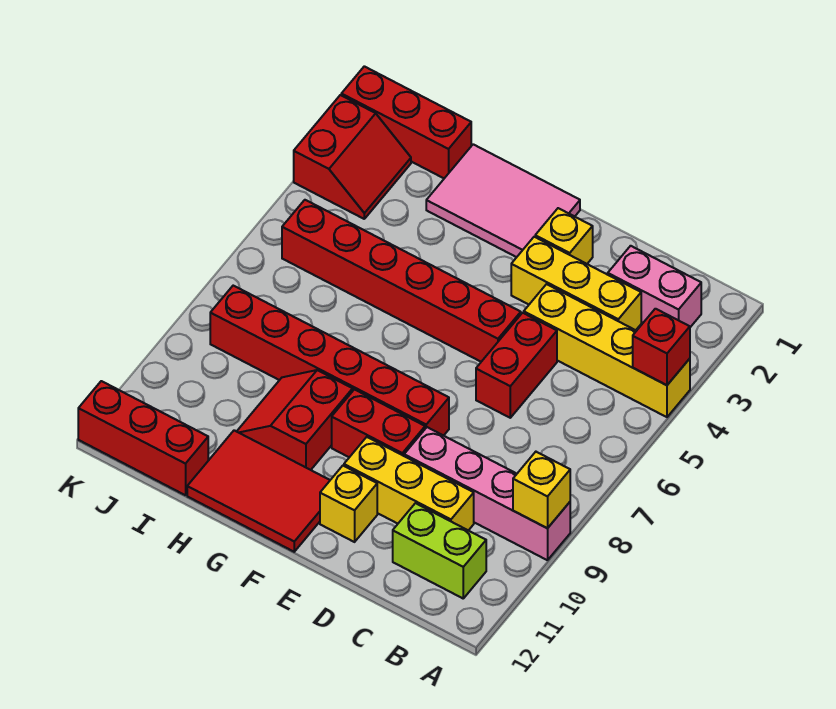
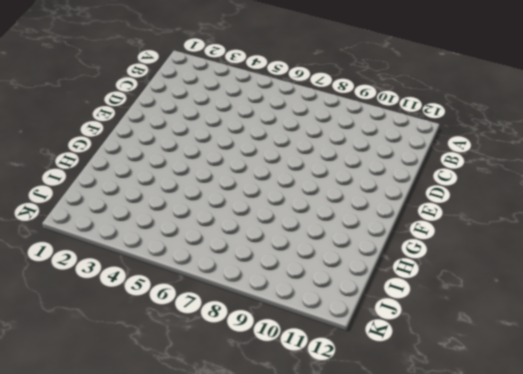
none -> yellow 1x4 brick [524,284,690,417]
none -> pink 1x4 brick [404,427,570,560]
none -> pink 1x2 brick [608,246,701,327]

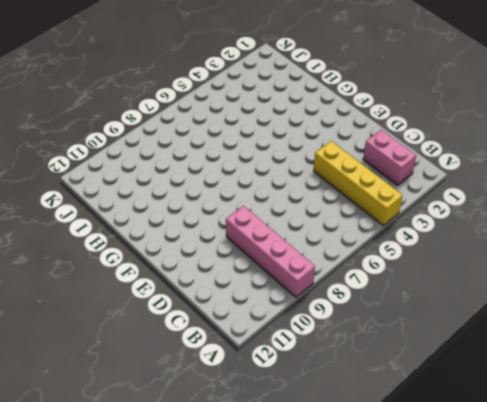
none -> lime 1x2 brick [393,503,486,598]
none -> yellow 1x3 brick [511,237,641,330]
none -> yellow 1x3 brick [344,437,474,530]

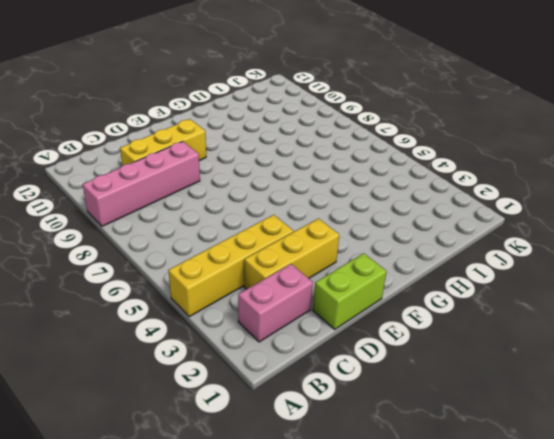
lime 1x2 brick [313,253,387,329] -> lime 1x2 brick moved to [393,503,486,598]
none -> red 1x2 brick [476,313,557,418]
none -> yellow 1x1 brick [535,208,593,264]
none -> red 1x6 brick [282,200,521,362]

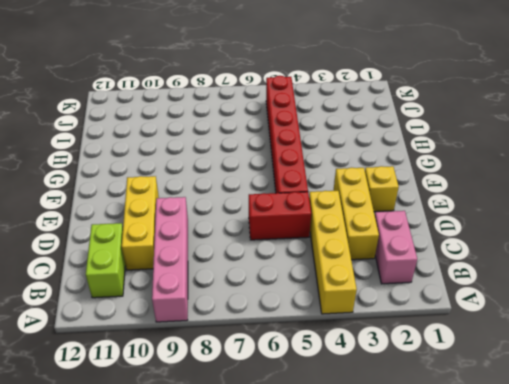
none -> red 1x6 brick [210,286,449,436]
none -> red 1x2 brick [332,389,425,457]
none -> yellow 1x1 brick [320,466,377,542]

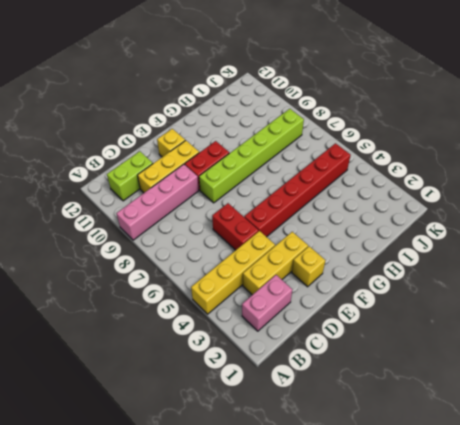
lime 1x6 brick [199,109,304,203] -> red 1x6 brick [210,286,449,436]
none -> pink 2x3 tile [426,144,580,257]
none -> red 2x3 tile [187,430,330,552]
none -> red 2x2 slope [237,370,353,470]

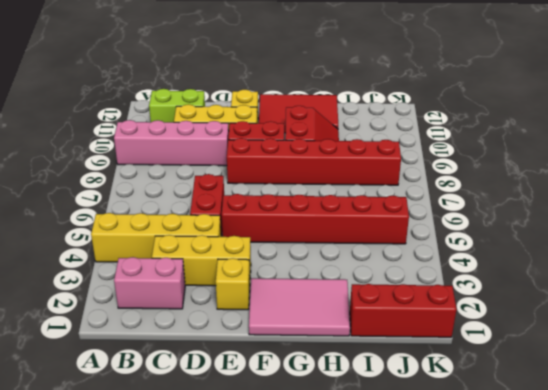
none -> red 1x3 brick [78,381,208,495]
none -> red 2x2 slope [294,95,411,219]
none -> red 1x1 brick [633,309,690,385]

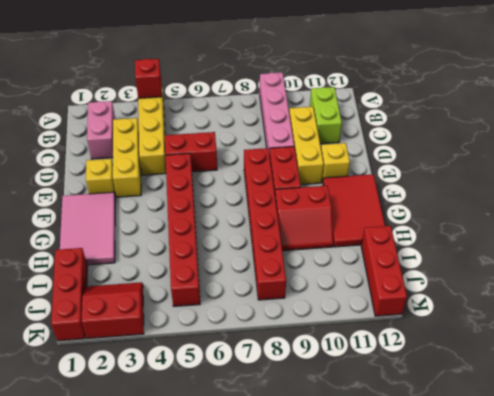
none -> yellow 1x1 brick [513,452,570,528]

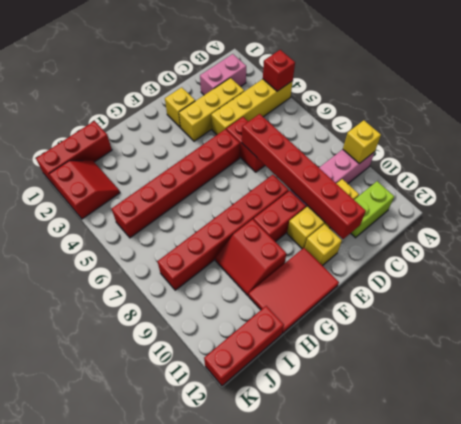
red 1x6 brick [242,114,366,239] -> none
none -> pink 2x3 tile [426,144,580,257]

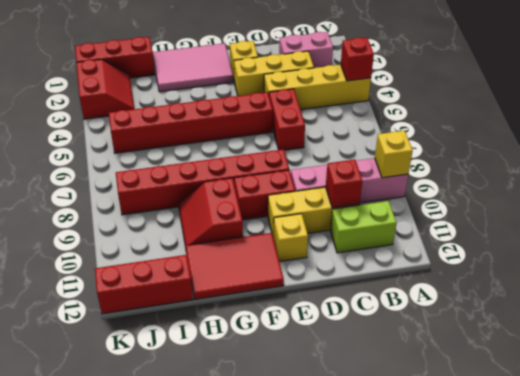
red 1x1 brick [326,160,363,208] -> none

